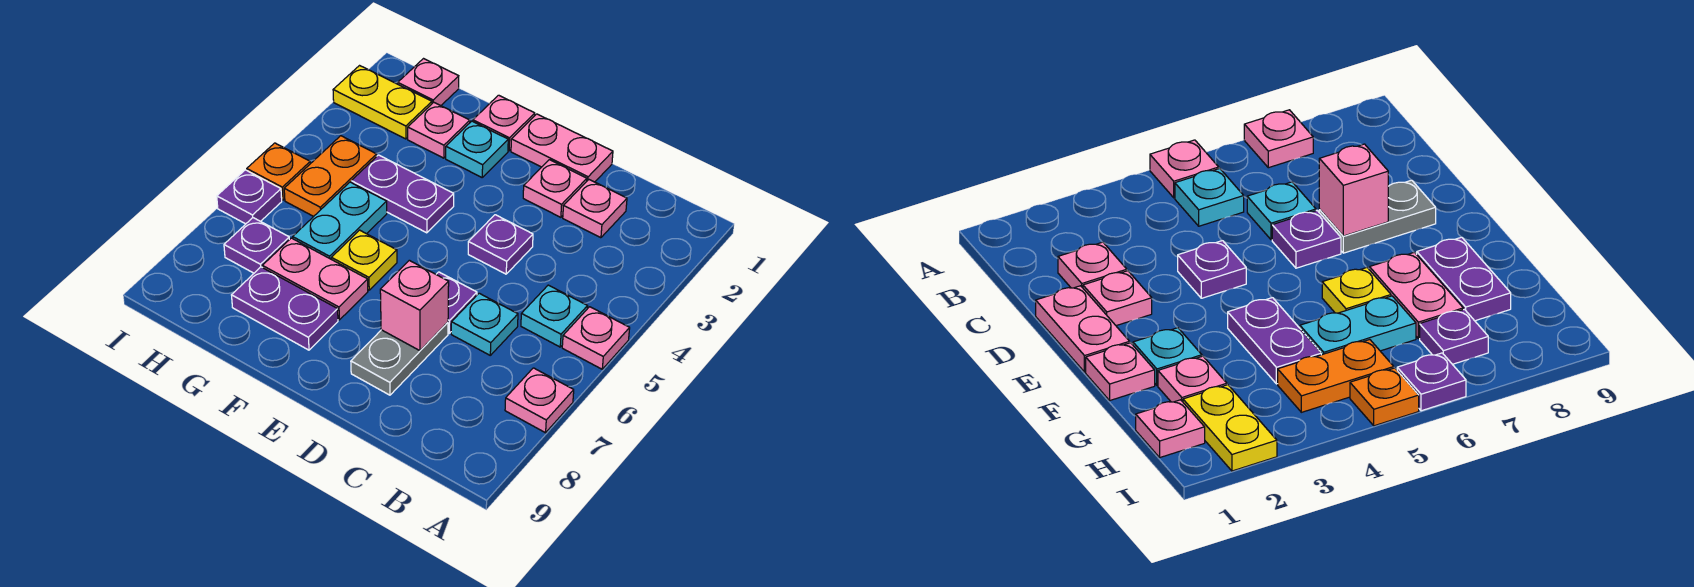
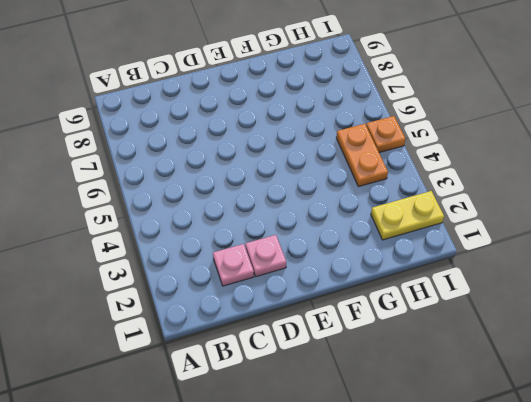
none -> pink 1x1 plate [562,307,630,369]
none -> pink 1x1 plate [505,368,574,433]
none -> cyan 1x1 plate [521,285,588,347]

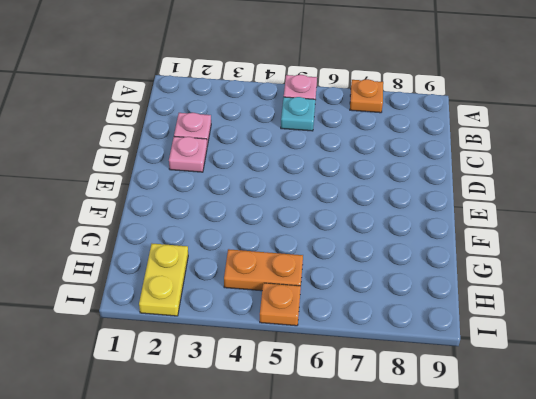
orange 1x1 plate [350,79,383,113] -> pink 1x1 plate [505,368,574,433]
none -> cyan 1x1 plate [451,293,518,355]
none -> pink 1x2 plate [511,114,613,182]
none -> purple 1x1 plate [468,215,533,274]

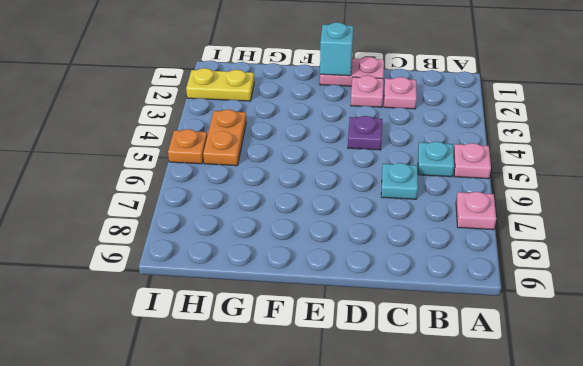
cyan 1x1 brick [320,22,353,76] -> none
none -> purple 1x1 plate [436,272,477,333]
none -> grey 1x2 plate [351,322,448,395]
none -> pink 1x1 plate [473,95,535,151]

